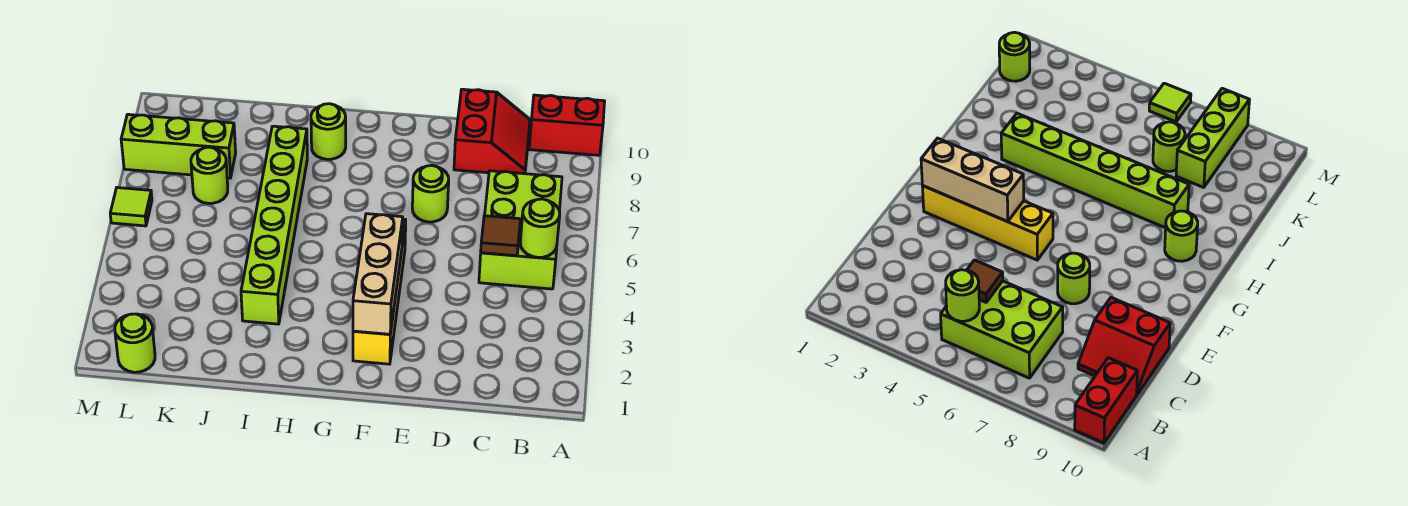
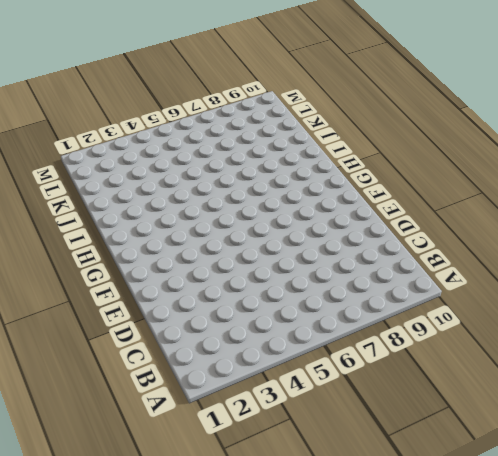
none -> red 1x2 brick [529,95,605,155]
none -> lime 2x3 brick [479,171,562,289]
none -> red 2x2 slope [454,89,530,174]

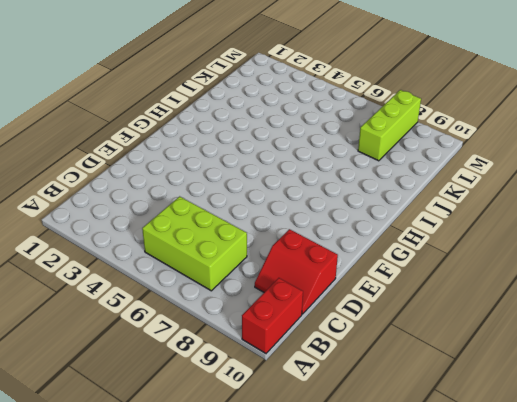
none -> lime 1x1 round brick [412,165,449,222]
none -> yellow 1x4 brick [353,219,406,364]
none -> lime 1x1 round brick [311,104,346,159]

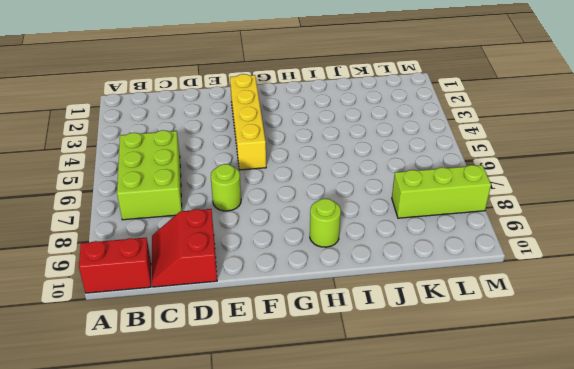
none -> lime 1x6 brick [241,126,307,324]
none -> lime 1x1 round brick [191,147,228,203]
none -> lime 1x1 round brick [115,314,155,372]

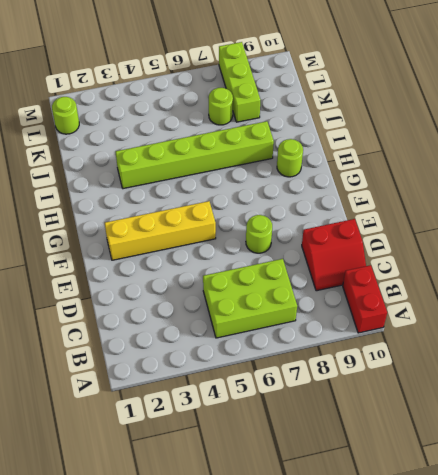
none -> lime 1x1 tile [110,188,152,226]
none -> lime 1x1 round brick [520,199,560,257]
none -> brown 1x1 tile [481,216,520,256]

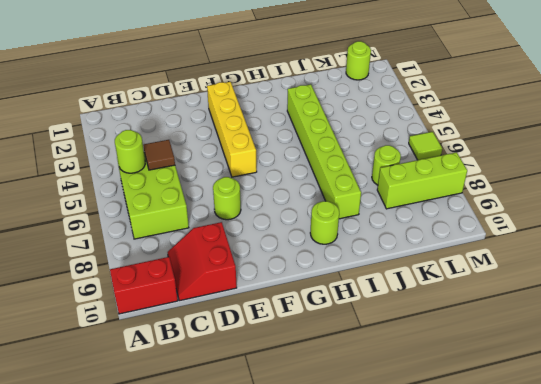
none -> tan 1x3 brick [353,214,403,334]

